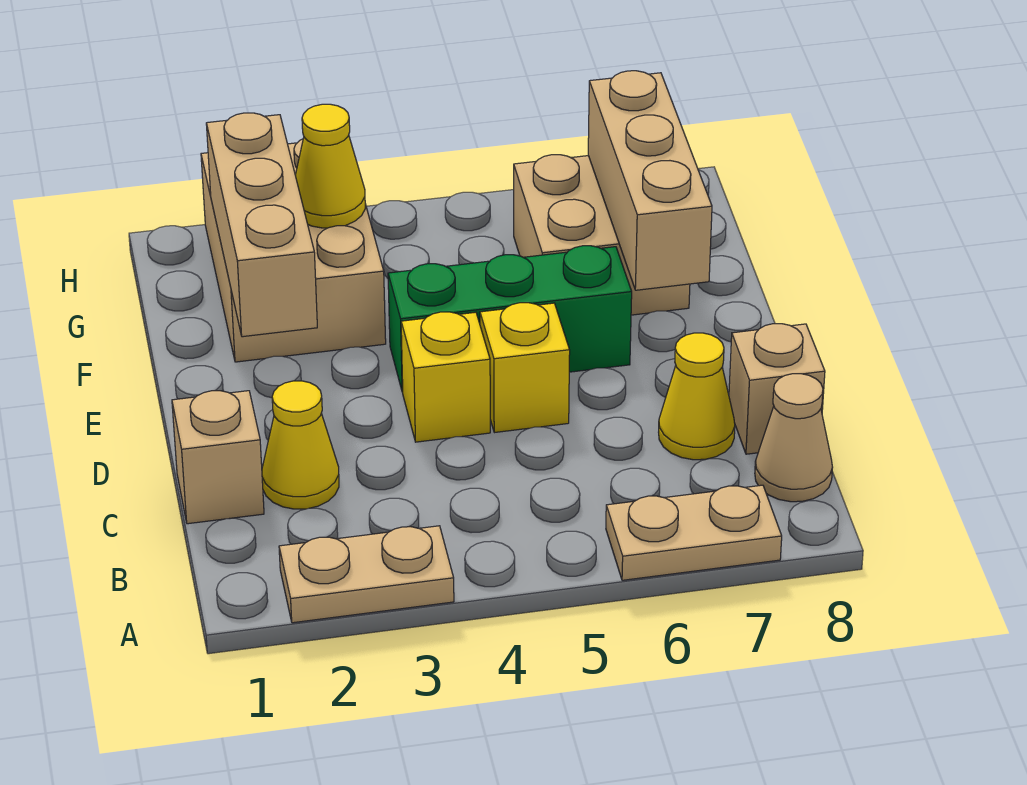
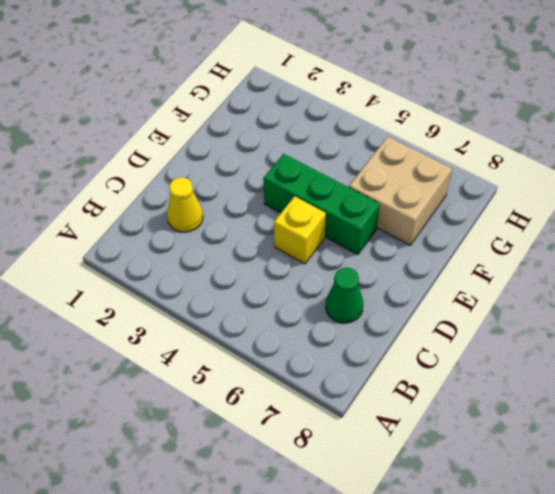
green 1x1 cone [326,268,363,323] -> yellow 1x1 cone [659,333,735,460]
none -> tan 1x2 plate [279,526,454,623]
none -> tan 1x2 plate [606,485,782,580]
none -> tan 1x1 cone [755,374,833,502]

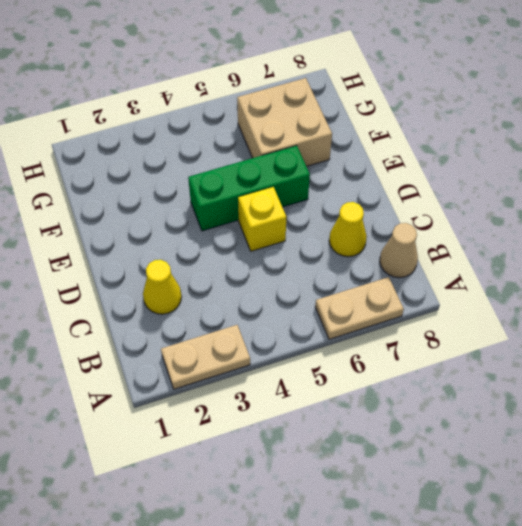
none -> tan 1x1 brick [172,391,264,524]
none -> tan 1x1 brick [729,324,825,454]
none -> yellow 1x1 brick [401,312,490,442]

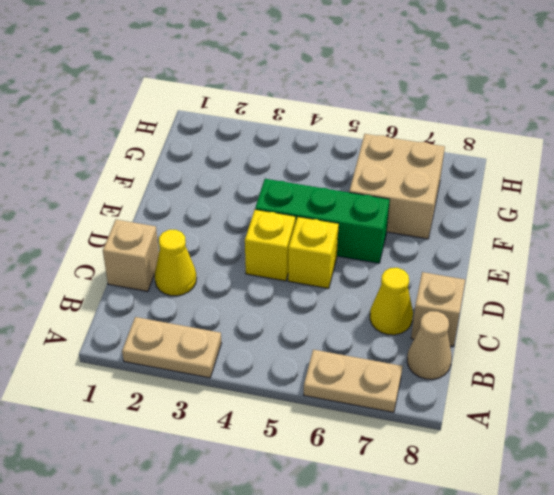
none -> tan 2x3 brick [201,139,386,362]
none -> tan 1x3 brick [206,113,317,337]
none -> tan 1x3 brick [588,71,712,290]

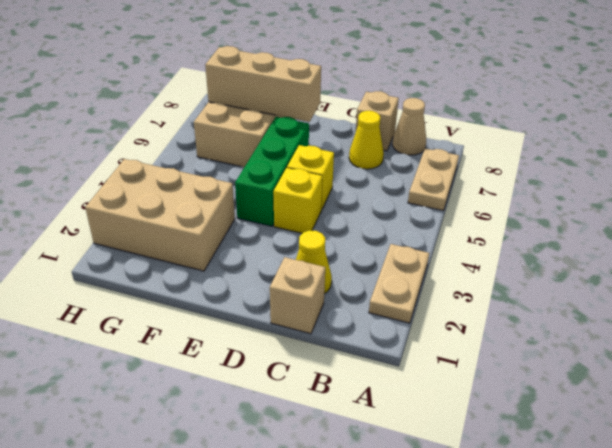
none -> tan 1x3 brick [206,113,317,337]
none -> yellow 1x1 cone [295,104,365,228]

